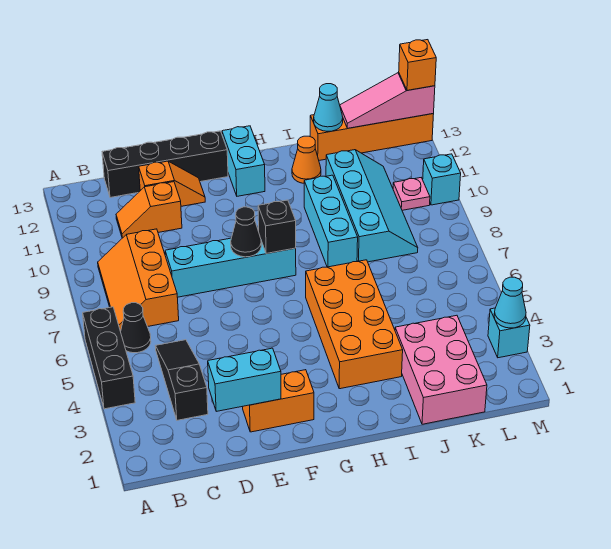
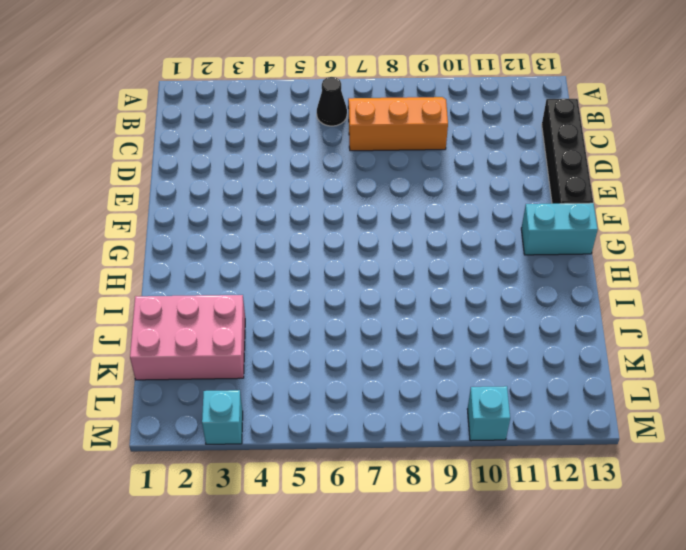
none -> black 1x3 brick [83,307,135,409]
none -> black 1x3 slope [156,340,208,420]
none -> orange 1x2 slope [116,182,182,238]

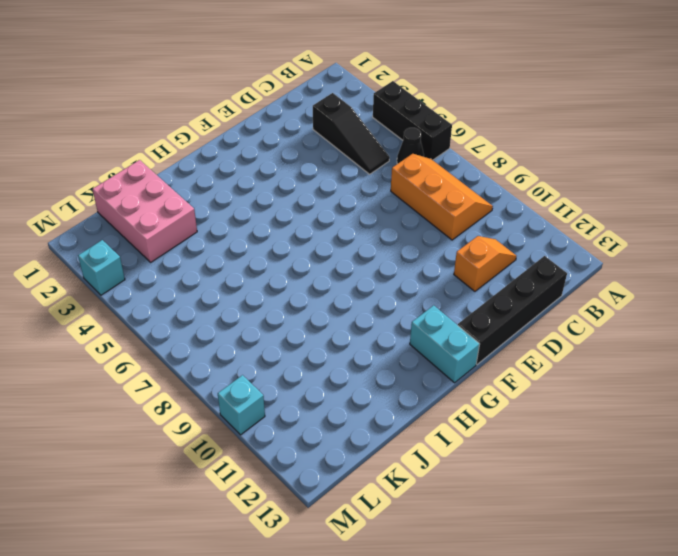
none -> cyan 1x4 brick [165,238,296,297]
none -> orange 1x2 slope [139,161,205,206]
none -> orange 1x2 brick [243,370,314,432]

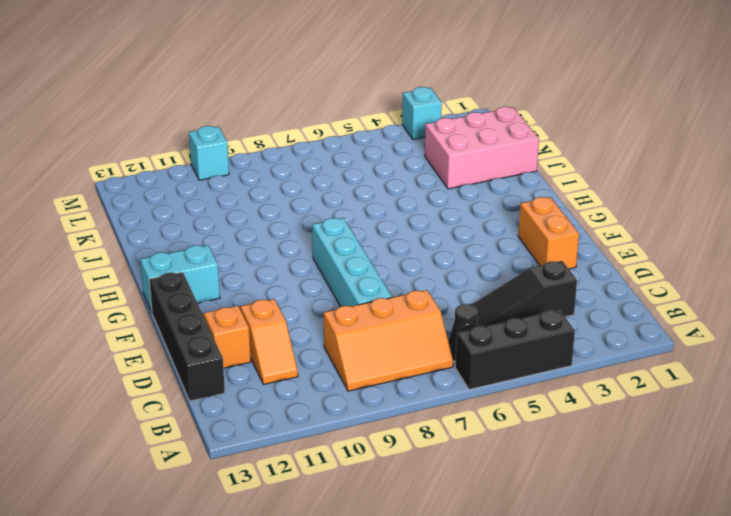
none -> orange 2x4 brick [306,260,403,389]
none -> cyan 1x3 brick [304,175,358,267]
none -> orange 1x1 cone [292,136,321,183]

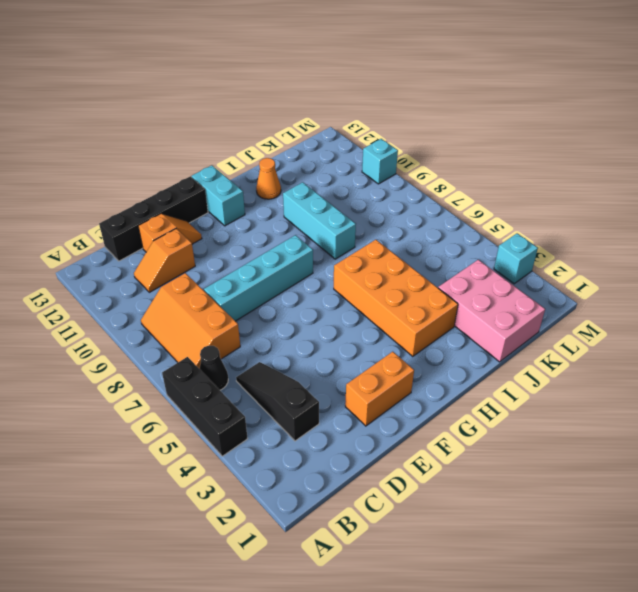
none -> cyan 2x4 slope [326,150,418,262]
none -> orange 1x4 brick [310,114,434,160]
none -> pink 1x1 plate [393,178,430,210]

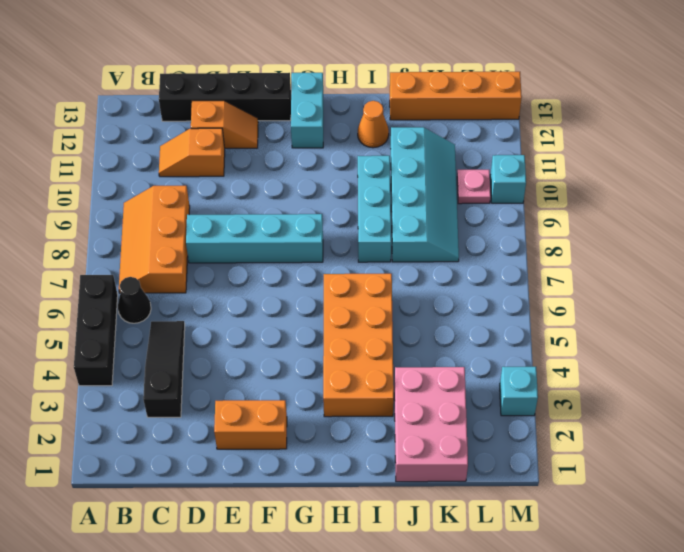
none -> cyan 1x2 brick [208,348,281,411]
none -> black 1x1 cone [231,207,261,257]
none -> black 1x1 brick [258,200,296,254]

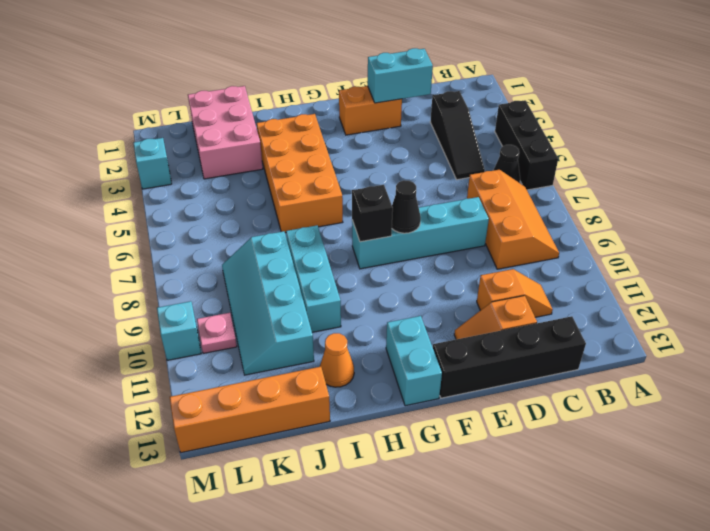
none -> cyan 1x1 cone [314,84,343,131]
none -> pink 1x3 slope [340,73,435,128]
none -> cyan 1x1 cone [494,277,526,328]

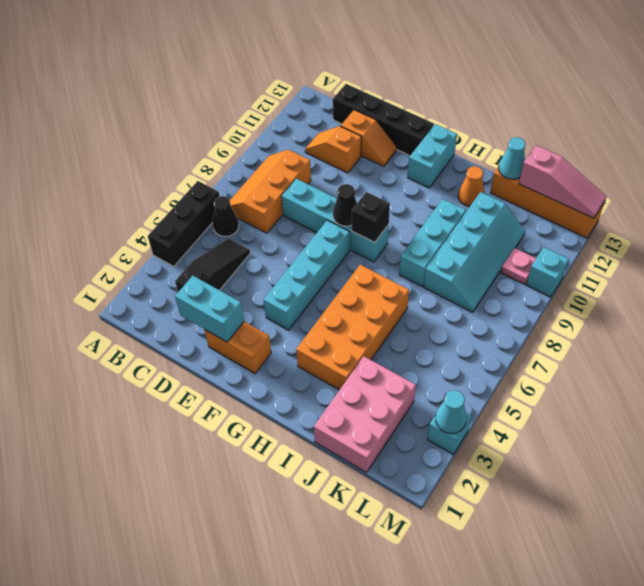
cyan 1x4 brick [264,220,350,330] -> none
pink 1x3 slope [519,145,607,218] -> pink 1x3 slope turned to [340,73,435,128]
none -> orange 1x1 brick [399,40,436,90]

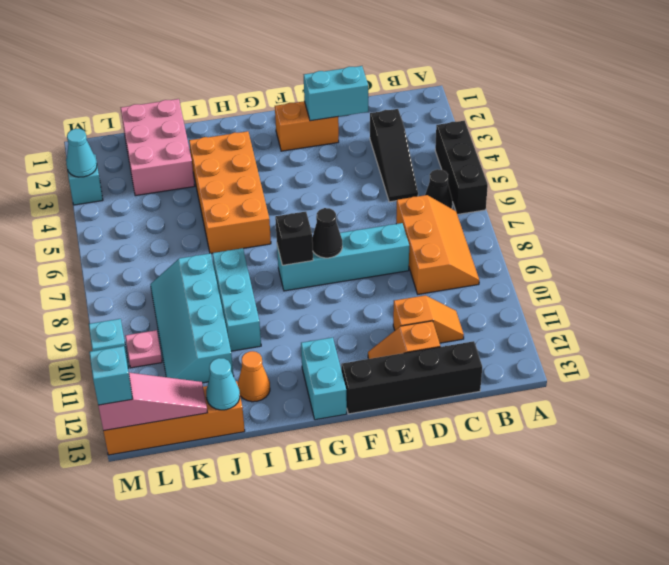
cyan 1x1 brick [89,346,133,405] -> orange 1x1 brick [399,40,436,90]

